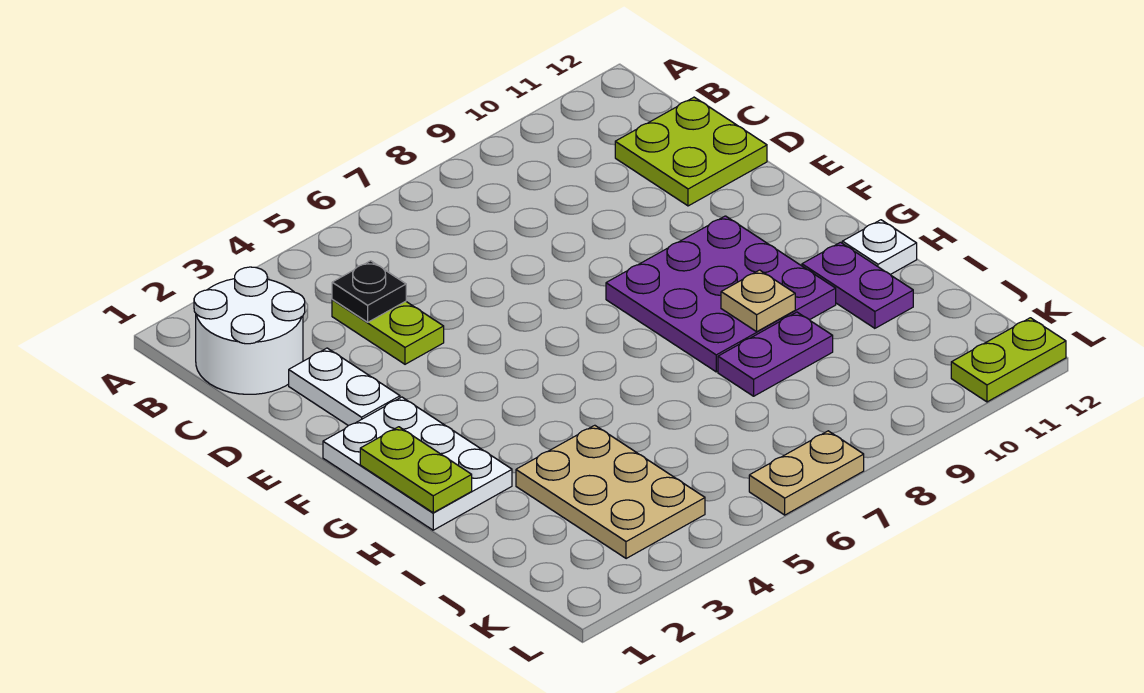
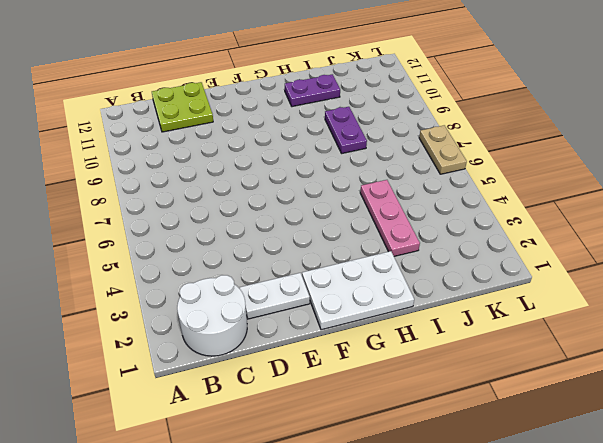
pink 1x3 plate [360,180,420,256] -> tan 2x3 plate [516,425,705,559]
none -> lime 1x2 plate [332,300,444,364]
none -> purple 3x3 plate [606,216,836,372]
none -> white 1x1 plate [842,220,917,274]

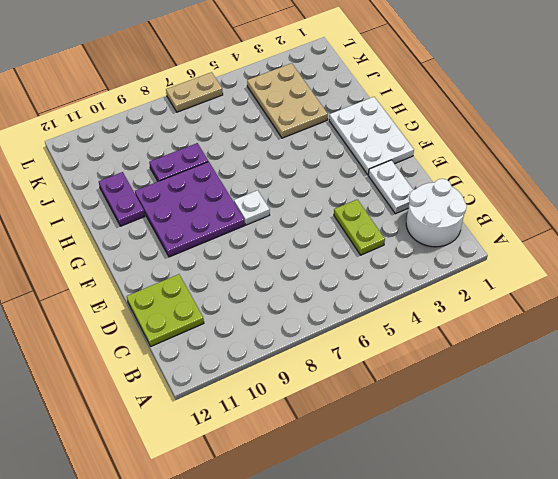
white 1x1 plate [234,190,270,225] -> white 1x1 plate moved to [842,220,917,274]
none -> lime 1x2 plate [951,318,1066,402]
none -> black 1x1 plate [332,261,406,322]
none -> lime 1x2 plate [360,427,472,513]

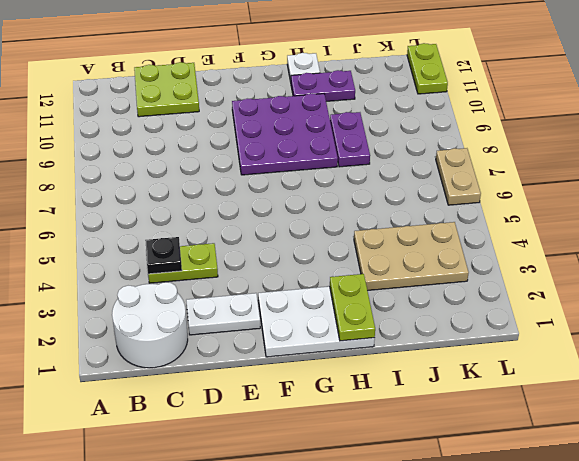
lime 1x2 plate [330,274,375,341] -> lime 1x2 plate turned to [360,427,472,513]
none -> tan 1x1 plate [721,270,795,332]

